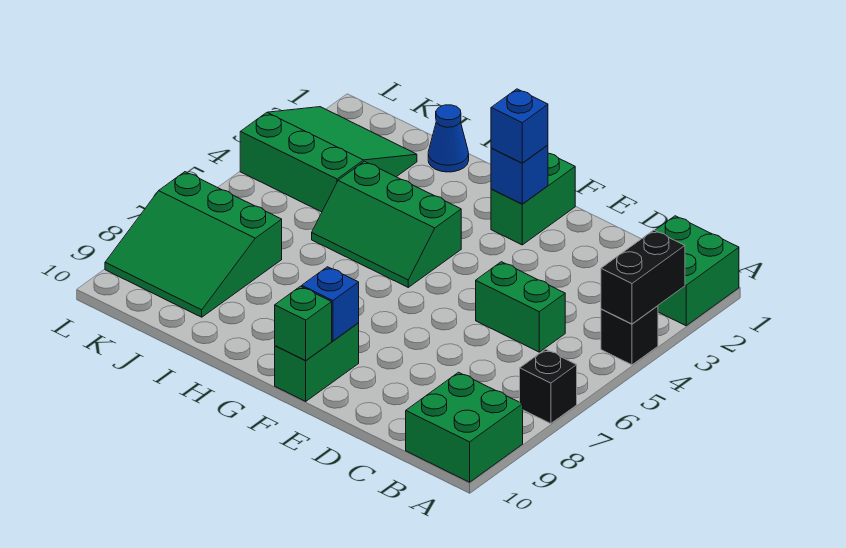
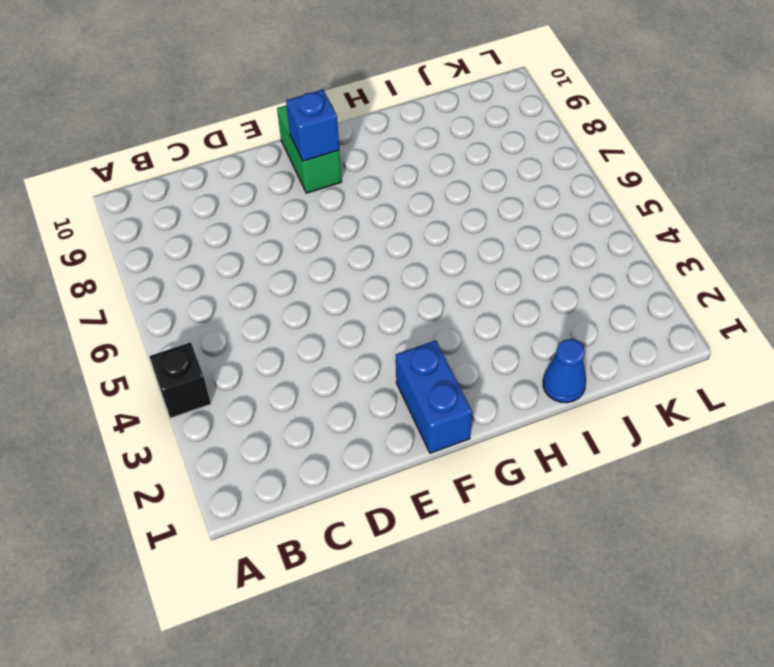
blue 1x2 brick [396,340,472,453] -> green 1x2 brick [491,153,575,245]
none -> green 2x2 brick [655,216,739,326]
none -> black 1x1 brick [520,349,577,424]
none -> green 2x2 brick [406,372,523,482]

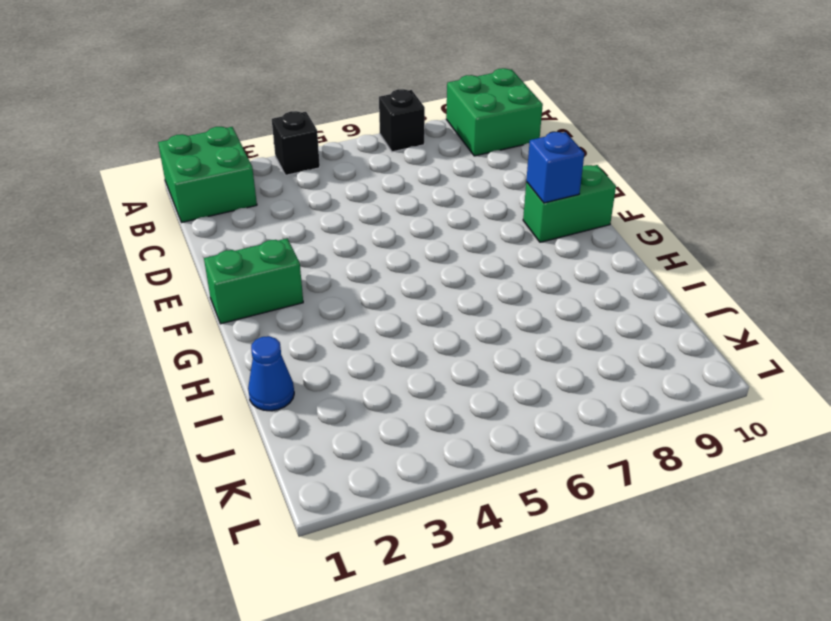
none -> green 1x2 brick [476,262,565,352]
none -> green 2x3 slope [312,161,461,287]
none -> green 3x3 slope [240,107,417,212]

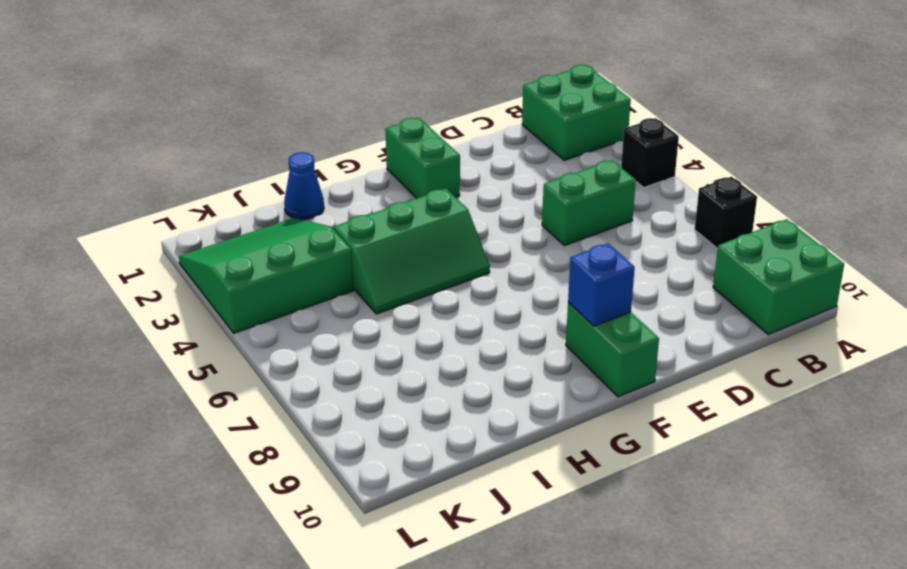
none -> green 3x3 slope [105,172,282,317]
none -> black 1x2 brick [601,230,685,324]
none -> blue 1x1 brick [491,145,548,204]

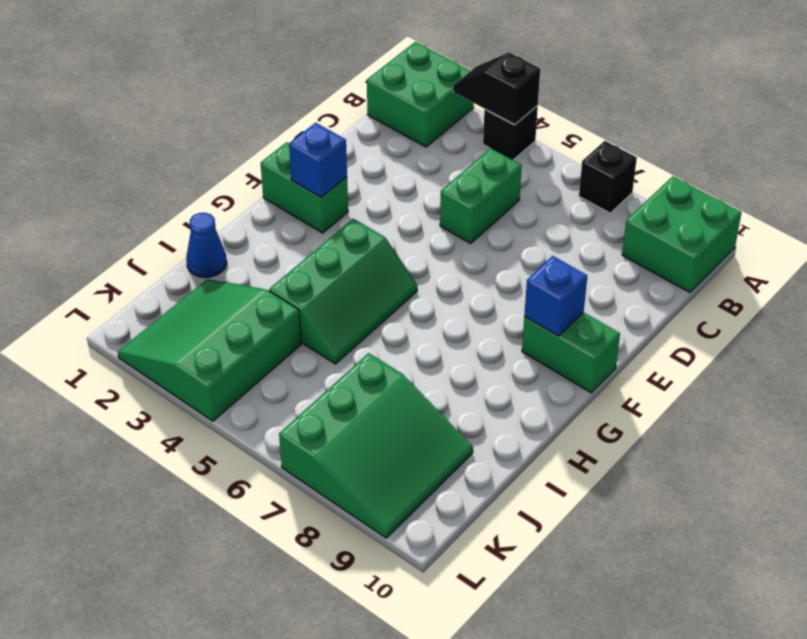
black 1x2 slope [453,52,540,125] -> black 1x2 brick [601,230,685,324]
none -> green 1x1 brick [275,286,332,360]
none -> blue 1x1 brick [491,89,548,163]

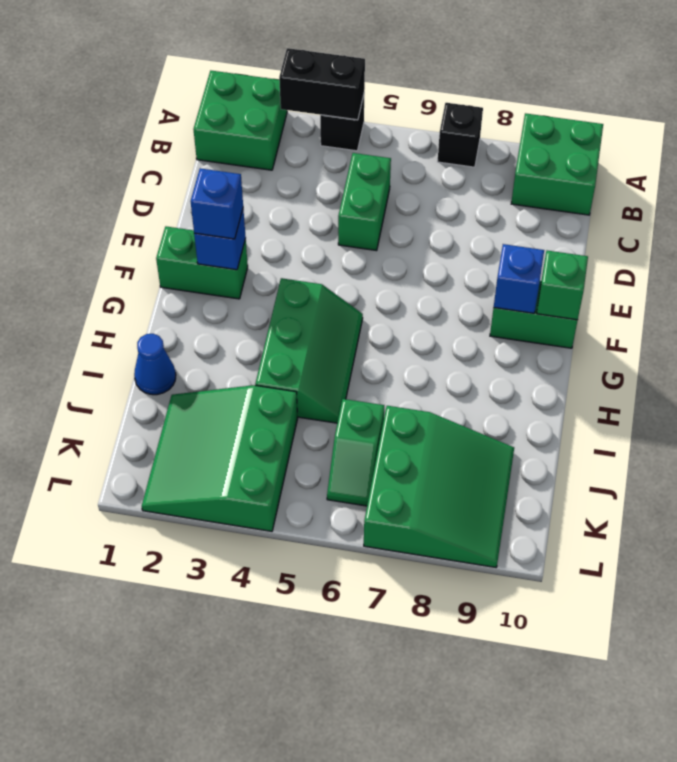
green 1x2 slope [327,399,384,506] -> none

